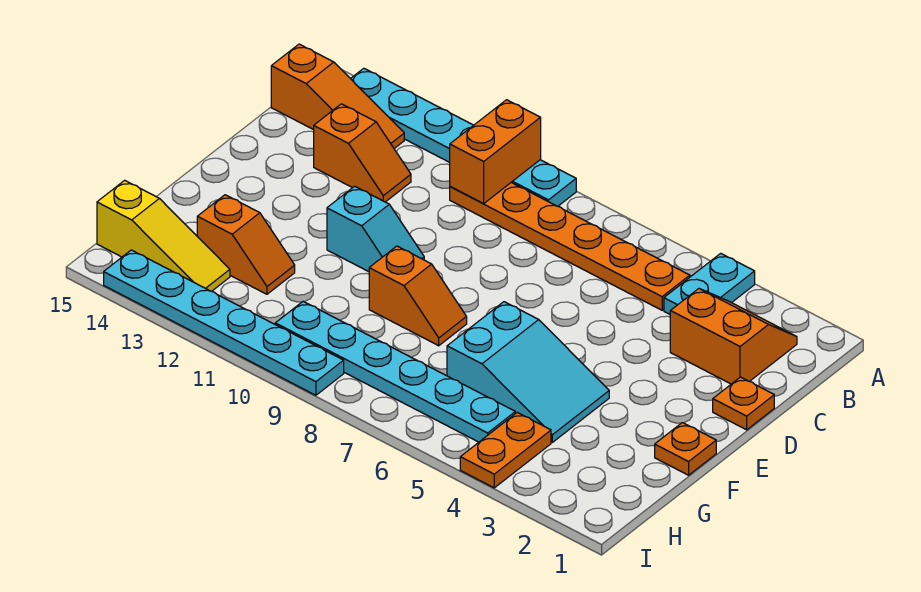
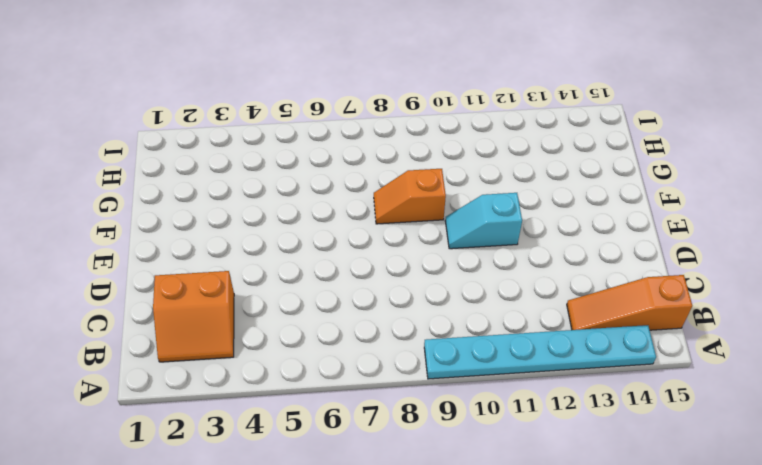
none -> cyan 1x2 plate [664,253,755,314]
none -> orange 1x6 plate [450,183,690,310]
none -> orange 1x2 slope [314,104,411,202]

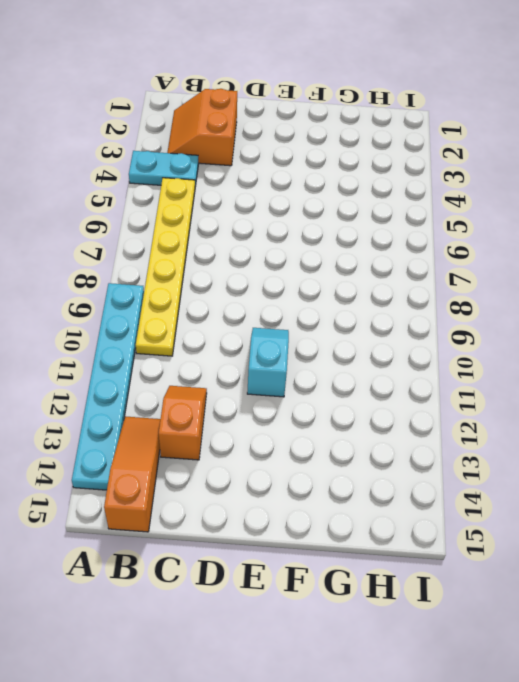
yellow 1x6 plate [136,178,195,356] -> orange 1x6 plate [450,183,690,310]
none -> orange 1x1 plate [713,377,774,430]
none -> orange 1x1 plate [655,423,716,475]
none -> cyan 2x3 slope [447,302,609,442]

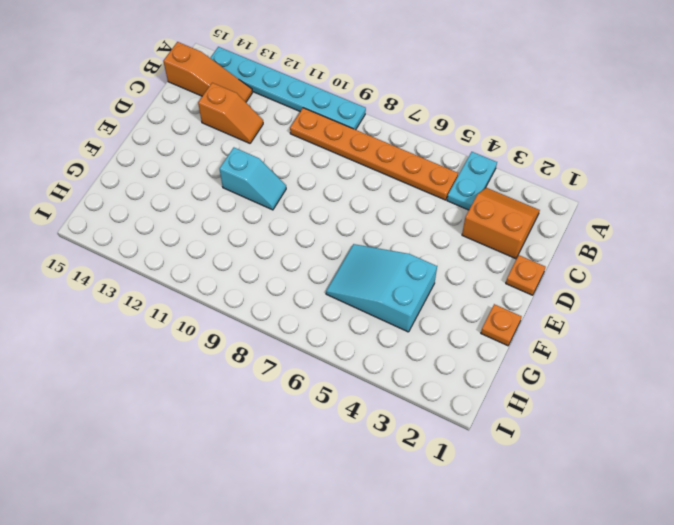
cyan 2x3 slope [326,244,437,332] -> cyan 2x3 slope turned to [447,302,609,442]
none -> orange 1x2 slope [369,246,467,346]
none -> orange 1x2 slope [197,195,295,294]
none -> orange 1x2 plate [460,413,551,488]

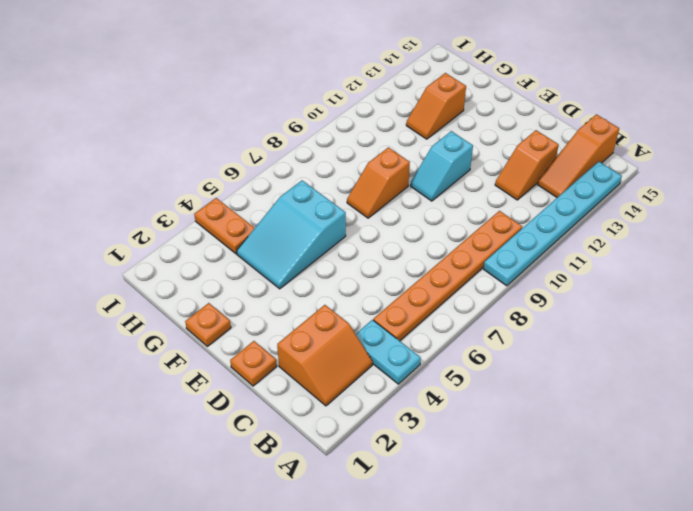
none -> cyan 1x6 plate [275,302,515,442]
none -> yellow 1x3 slope [97,180,230,291]
none -> cyan 1x6 plate [104,250,344,395]

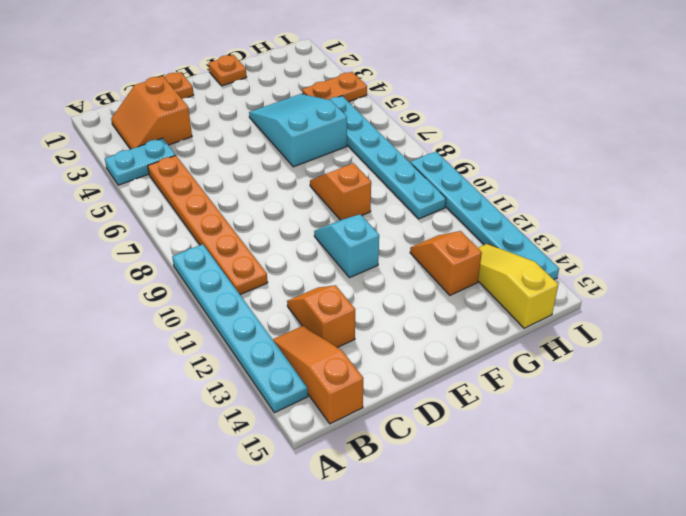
none -> orange 1x2 brick [450,100,541,203]

